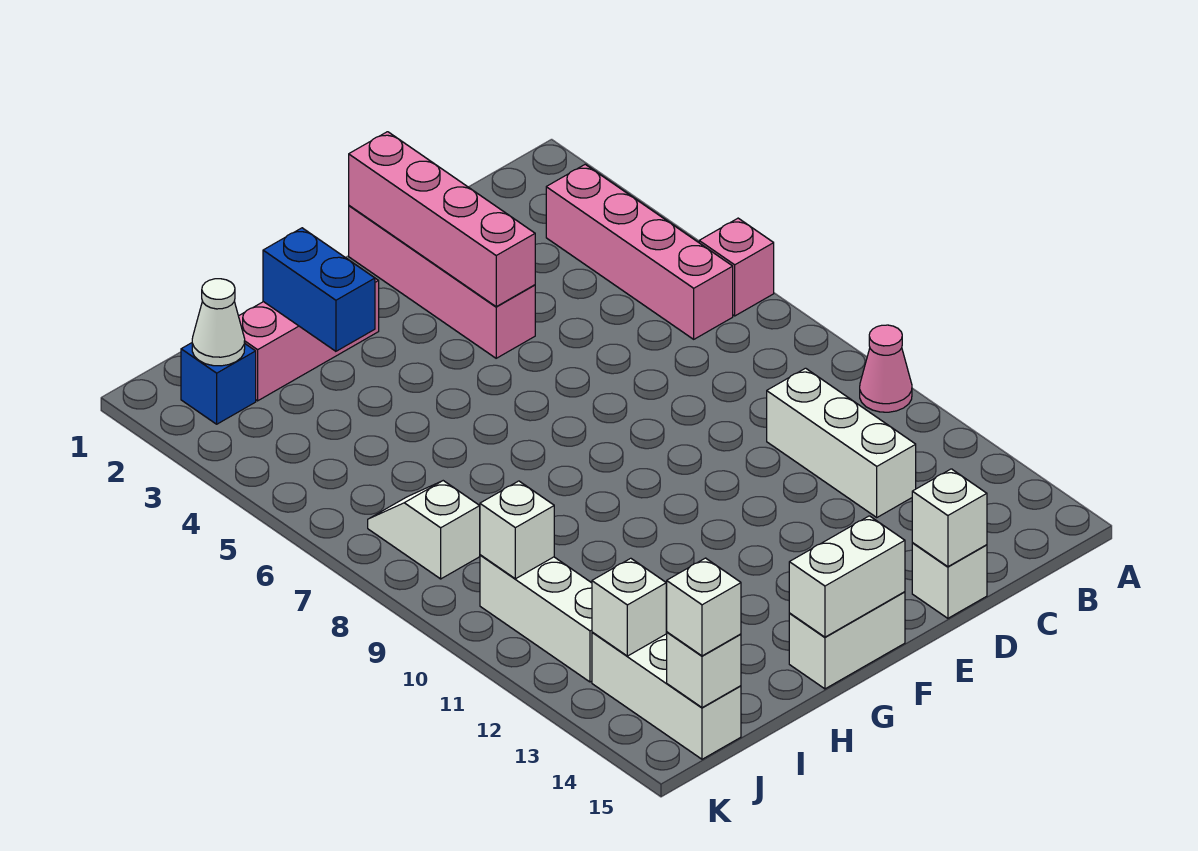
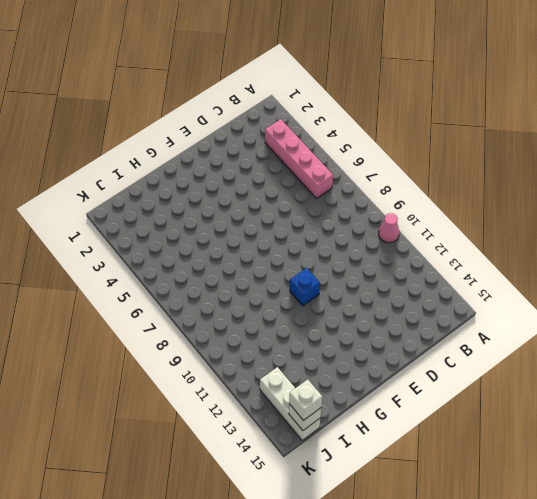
blue 1x1 brick [290,268,320,306] -> blue 1x1 brick moved to [181,343,256,424]
none -> pink 1x1 brick [699,218,774,316]
none -> white 1x3 brick [767,368,916,517]
none -> white 1x1 brick [912,543,987,618]

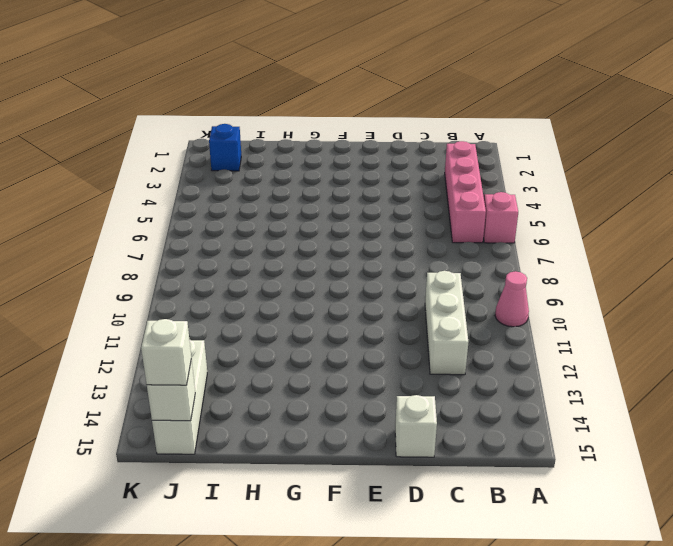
none -> pink 1x4 brick [349,206,535,358]
none -> white 1x2 brick [789,592,905,689]
none -> pink 1x3 brick [239,278,379,401]

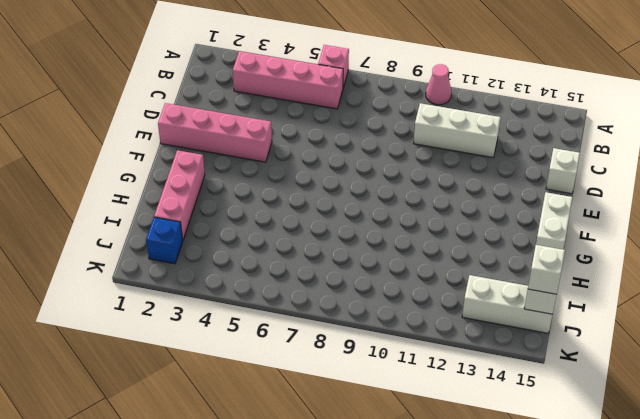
none -> white 1x2 slope [368,481,480,579]
none -> white 1x3 brick [480,555,592,682]
none -> white 1x1 brick [912,469,987,567]

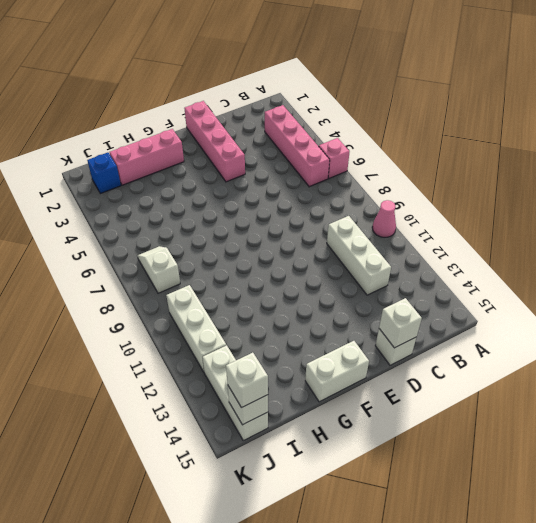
none -> pink 1x4 brick [349,132,535,307]
none -> white 1x2 brick [789,516,905,637]
none -> blue 1x2 brick [263,228,375,351]

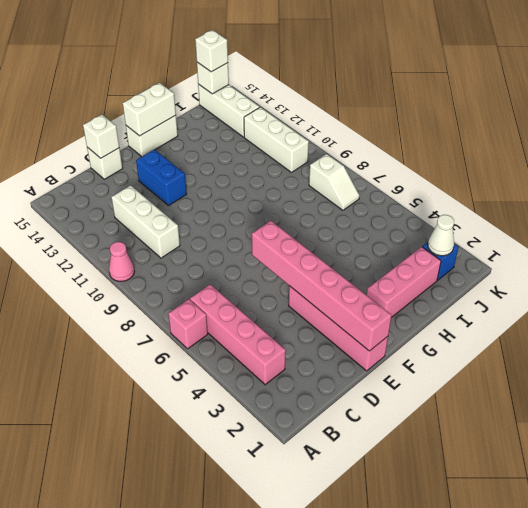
pink 1x6 brick [252,221,392,351] -> pink 1x4 brick [349,132,535,307]
blue 1x2 brick [136,149,187,206] -> blue 1x2 brick moved to [263,228,375,351]
none -> white 1x1 brick [480,481,554,579]
none -> white 1x1 brick [592,558,666,656]

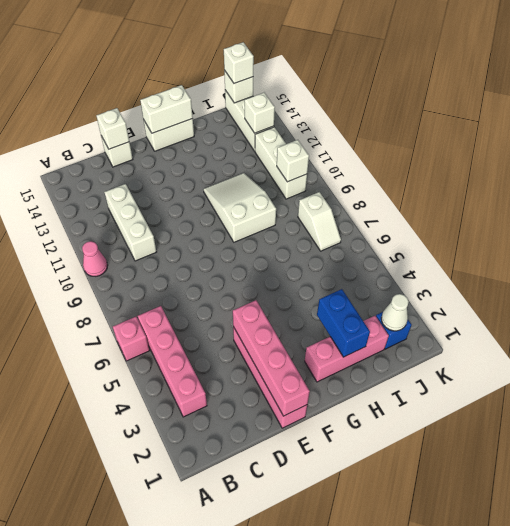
white 2x3 slope [203,173,276,242] -> none

